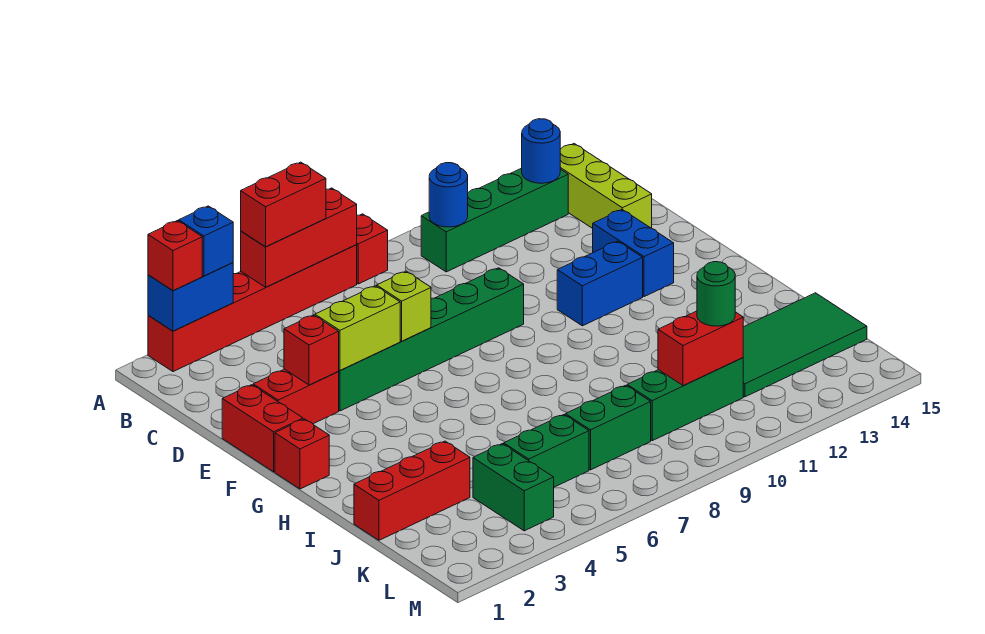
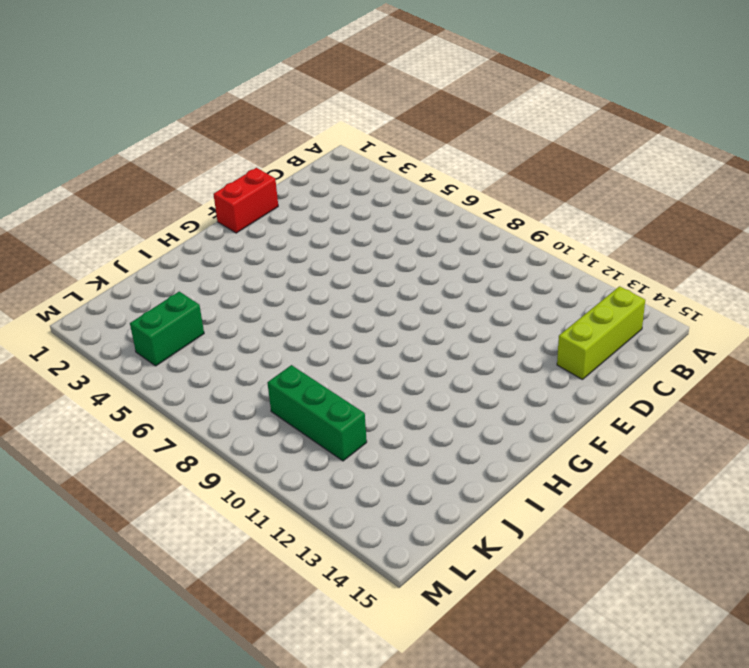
none -> red 1x6 brick [148,245,357,372]
none -> red 1x1 brick [356,214,388,284]
none -> green 1x4 brick [421,168,568,272]

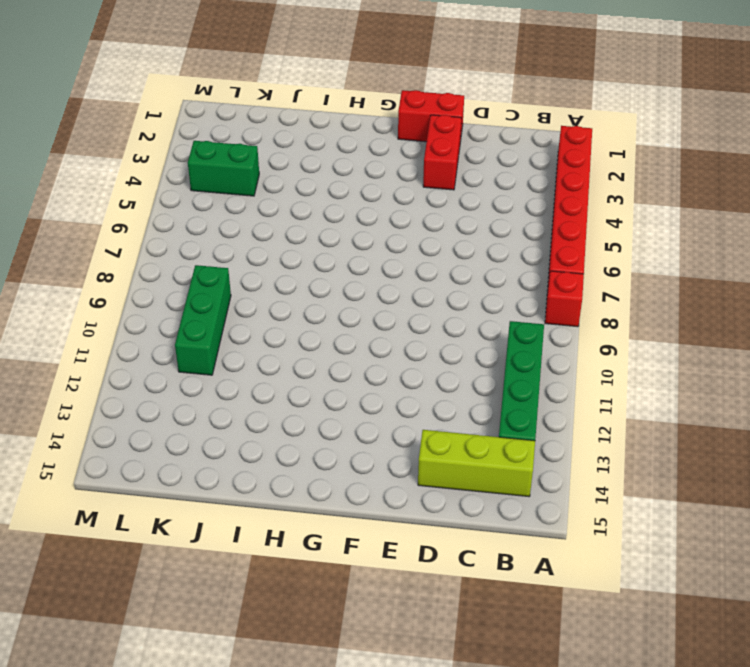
none -> green 1x6 brick [338,268,524,411]
none -> blue 1x2 brick [593,210,674,297]
none -> blue 1x2 brick [557,241,643,326]

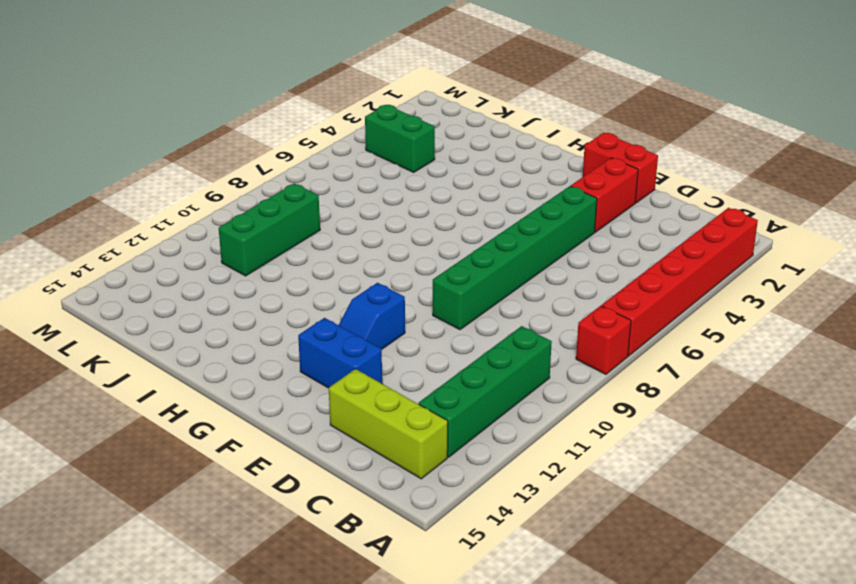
blue 1x2 slope [339,283,405,349] -> blue 1x2 brick [557,241,643,326]
none -> red 1x1 brick [275,419,329,489]
none -> red 1x3 brick [354,441,470,540]
none -> green 2x4 tile [743,293,867,397]

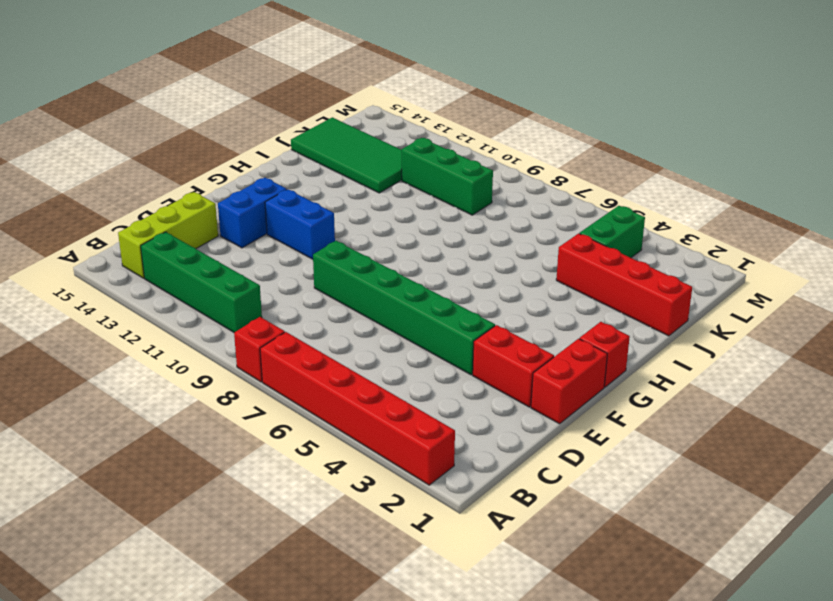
red 1x4 brick [556,233,692,336] -> red 1x3 brick [354,441,470,540]
none -> green 1x2 brick [504,415,589,487]
none -> green 1x2 brick [565,385,651,470]
none -> blue 1x2 brick [148,263,233,331]

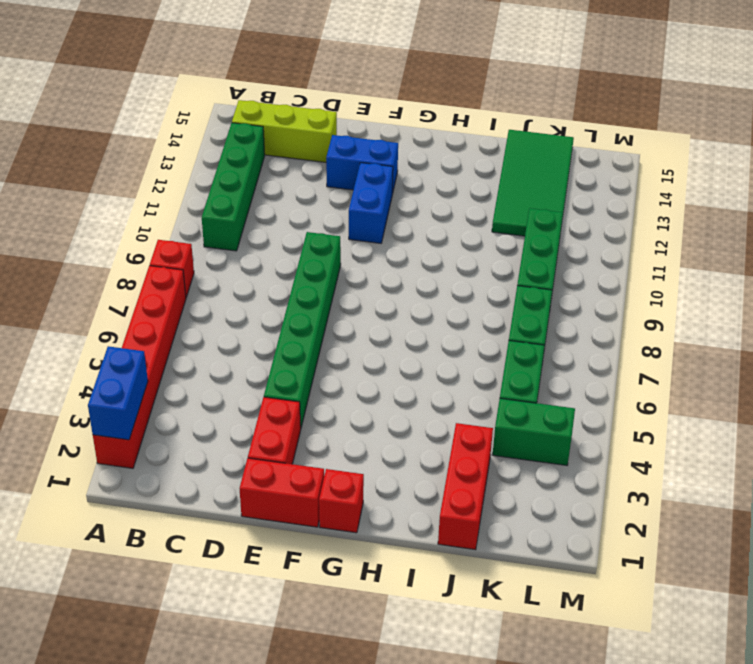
none -> red 1x3 brick [241,188,357,287]
none -> blue 1x1 round brick [429,163,468,227]
none -> blue 1x1 round brick [522,119,560,183]

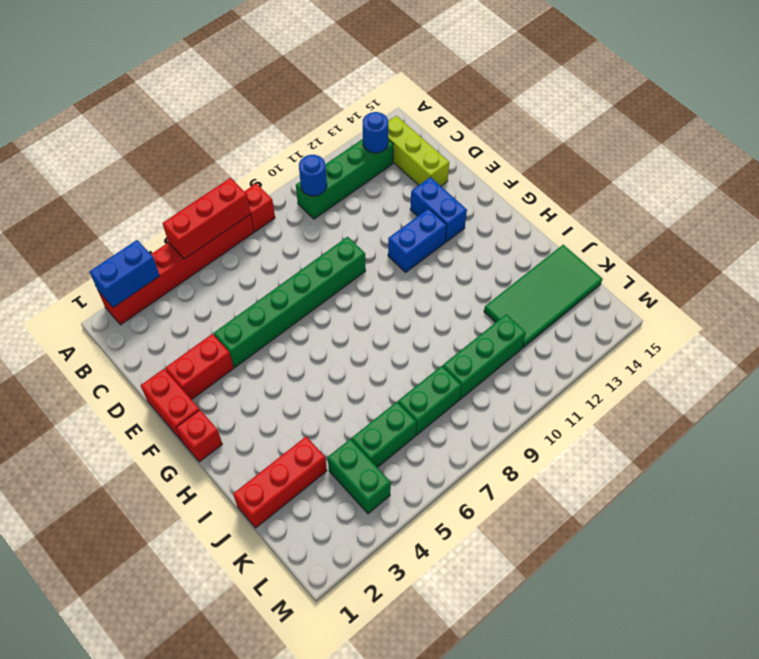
none -> red 1x1 brick [284,315,339,385]
none -> lime 1x2 brick [315,286,400,371]
none -> lime 1x1 brick [377,271,431,341]

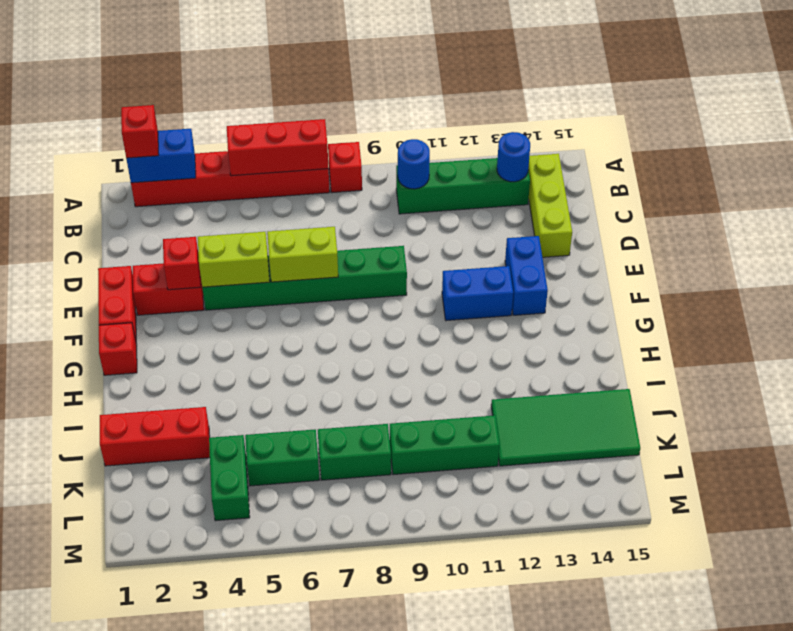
lime 1x2 brick [267,227,338,282] -> lime 1x1 brick [377,271,431,341]
none -> red 1x2 brick [658,311,743,386]
none -> blue 1x1 brick [179,206,233,276]
none -> red 1x2 brick [241,162,326,247]

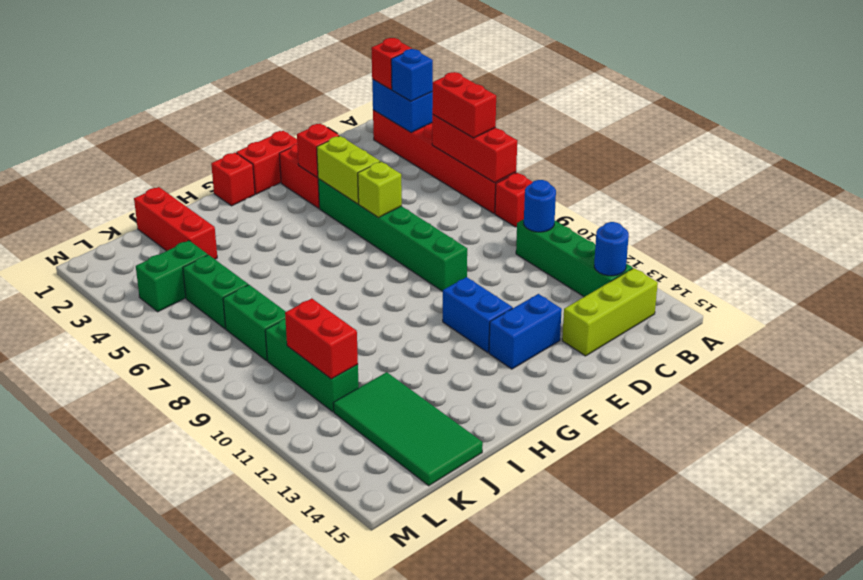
none -> green 1x1 round brick [697,262,735,326]

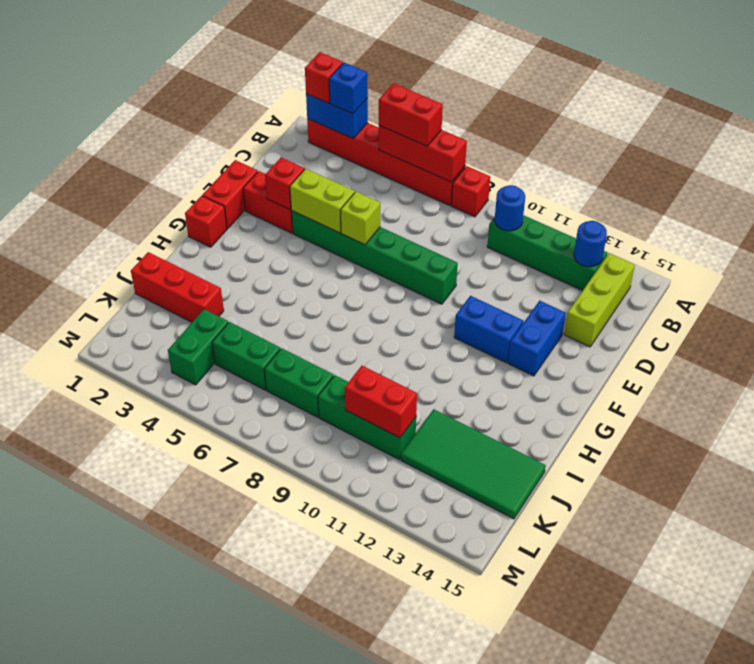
none -> green 1x1 round brick [697,262,735,326]

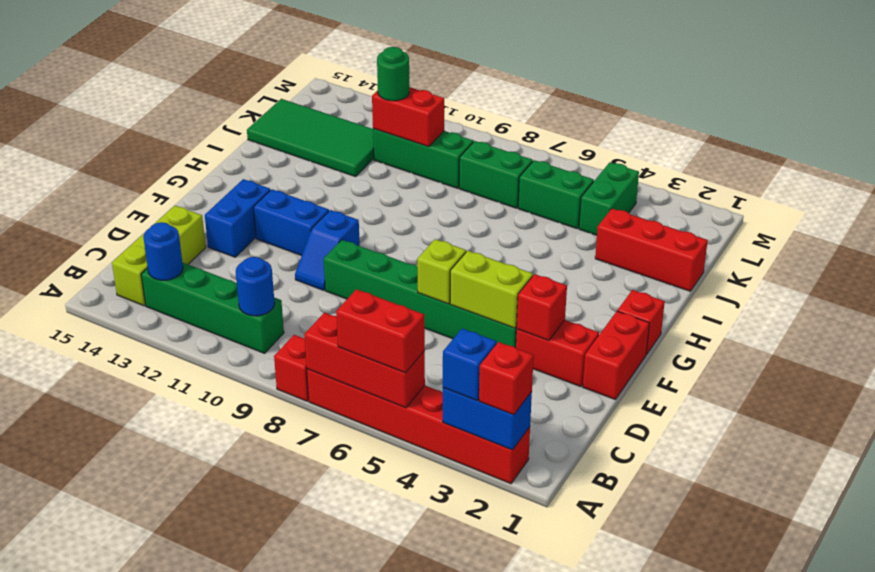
blue 1x2 slope [295,210,360,290] -> none

